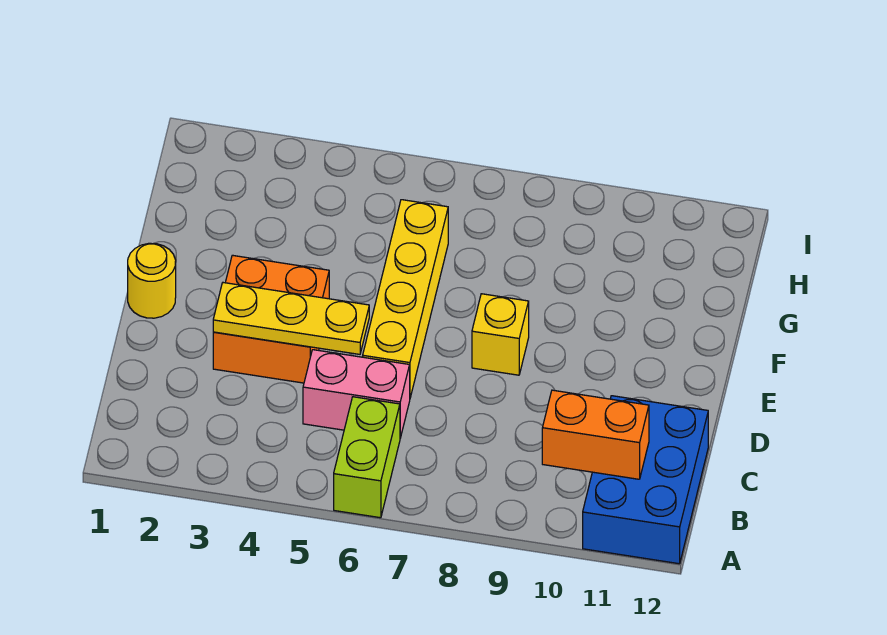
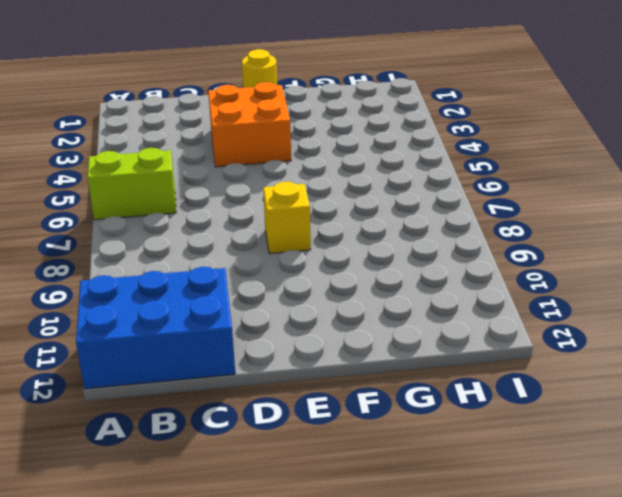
none -> pink 1x2 brick [303,350,410,438]
none -> yellow 1x4 brick [363,200,448,398]

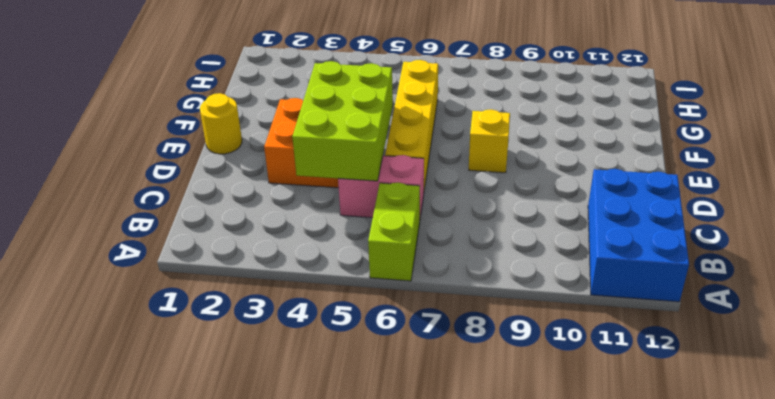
lime 2x3 brick [292,61,393,181] -> yellow 1x3 plate [213,283,369,354]
none -> orange 1x2 brick [542,390,649,479]

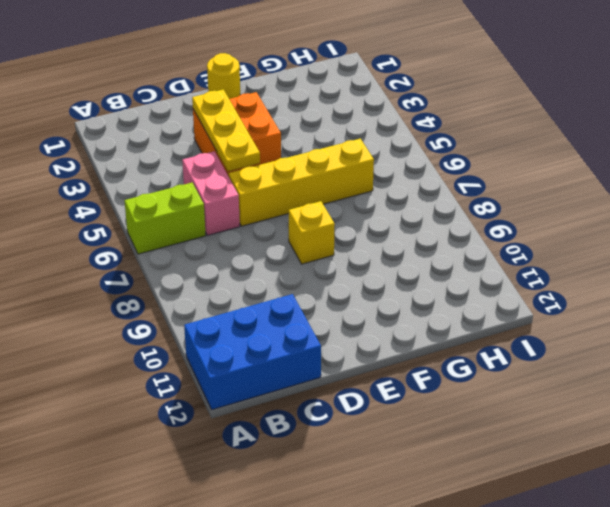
none -> orange 1x2 brick [542,390,649,479]

